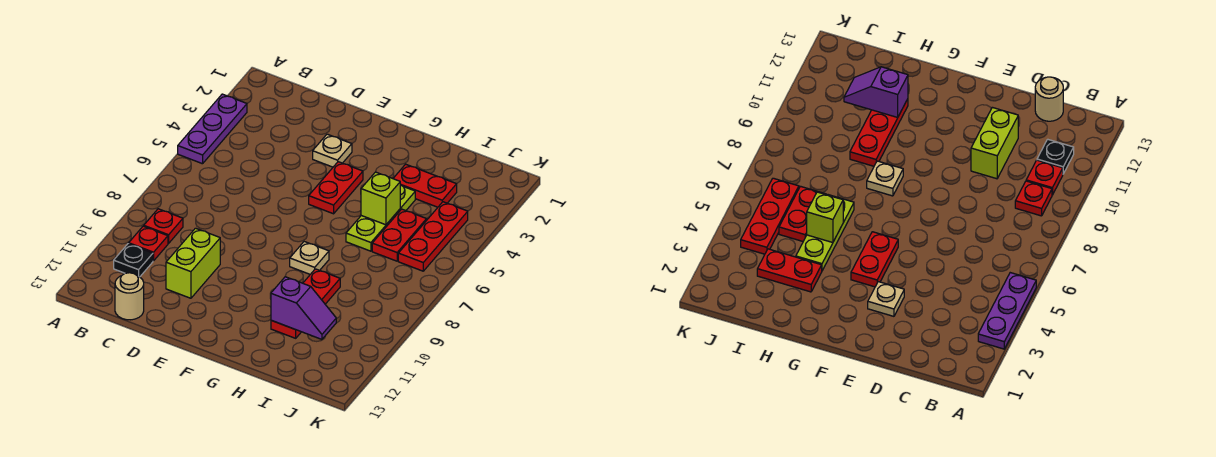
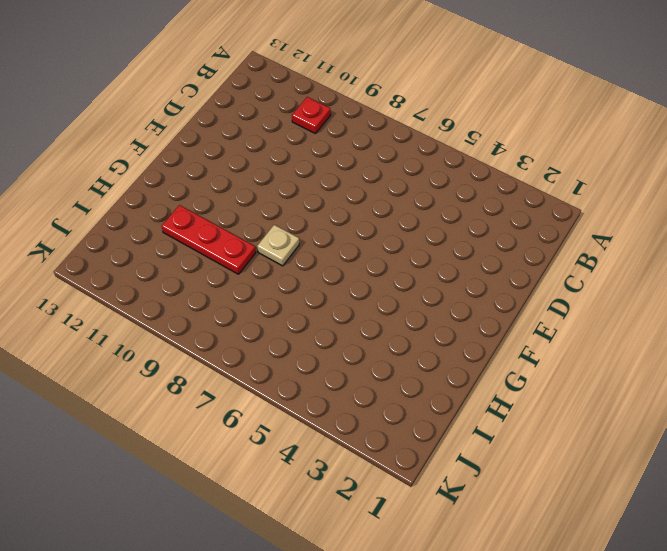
none -> purple 1x3 plate [178,94,247,164]
none -> red 1x1 plate [144,209,183,243]
none -> black 1x1 plate [114,244,153,277]

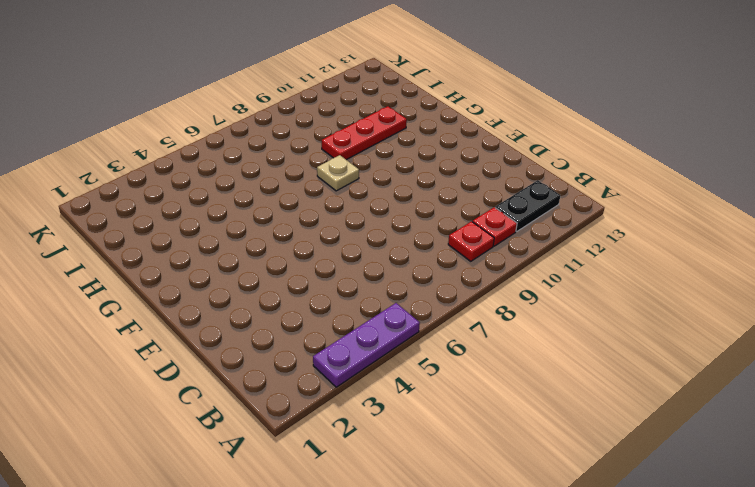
black 1x2 plate [495,180,560,231] -> black 1x1 plate [114,244,153,277]
none -> tan 1x1 round brick [115,273,144,320]
none -> lime 1x2 brick [166,228,220,298]
none -> tan 1x1 plate [313,134,352,167]

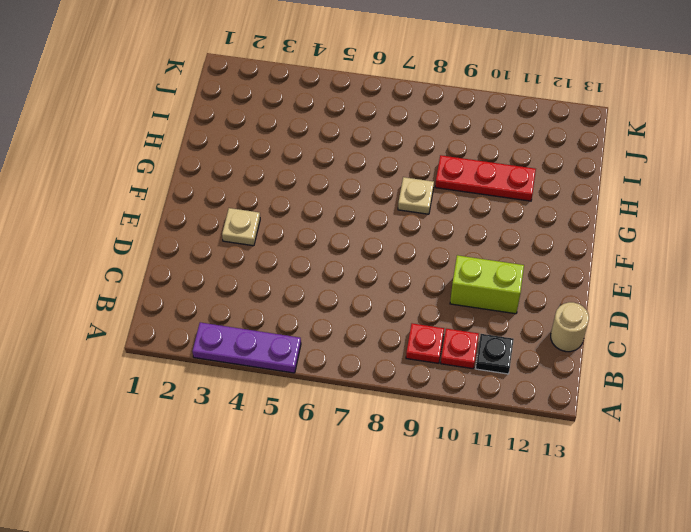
none -> red 1x2 plate [309,162,363,214]
none -> red 1x2 plate [393,164,457,207]
none -> lime 1x3 plate [346,185,415,251]

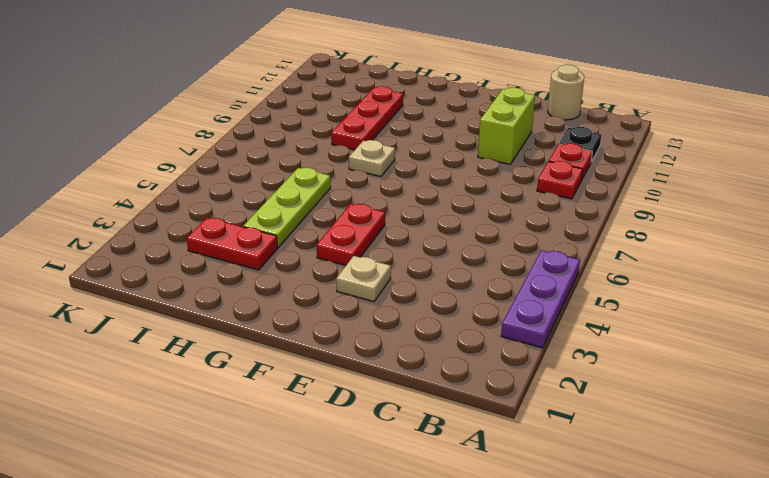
none -> red 1x2 plate [372,209,427,261]
none -> red 1x3 plate [398,202,468,271]
none -> lime 1x1 brick [361,172,400,225]

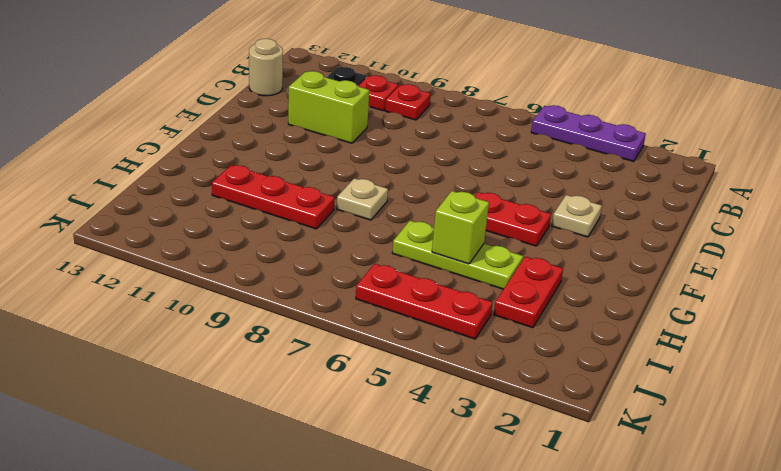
none -> red 1x2 plate [372,209,427,261]
none -> purple 1x2 slope [271,277,336,339]

